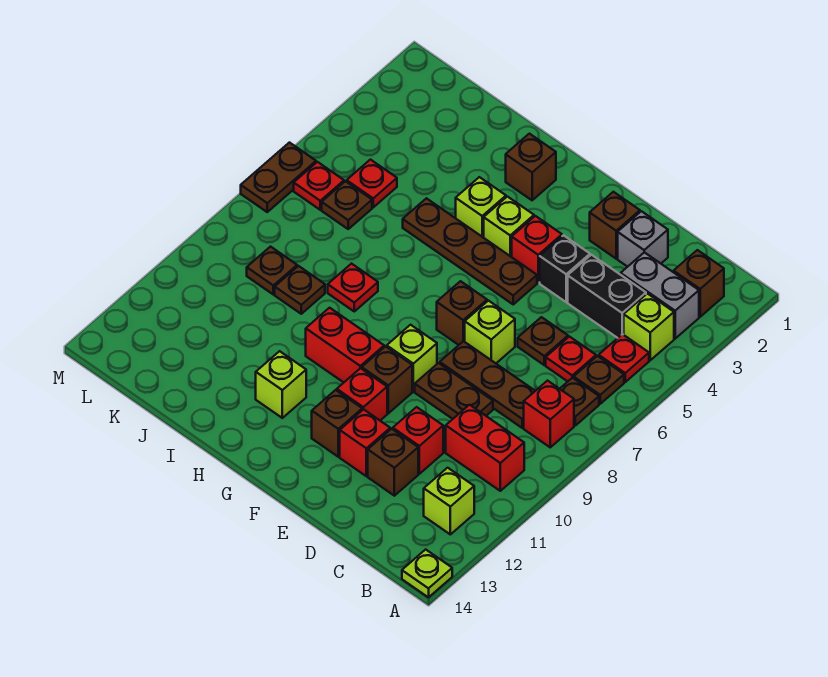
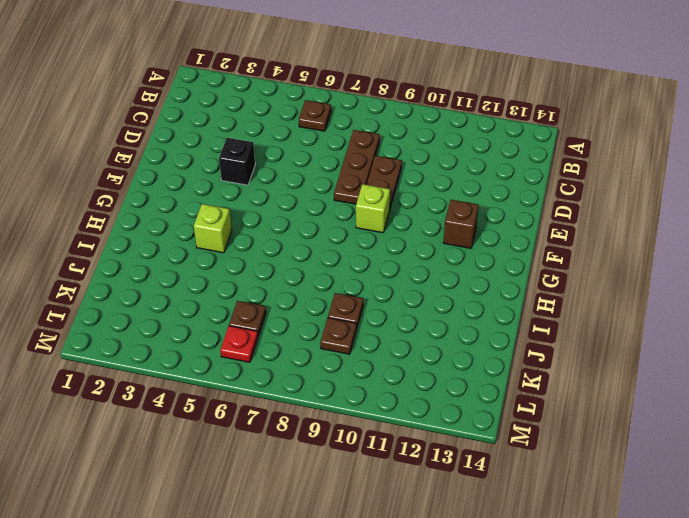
none -> lime 1x1 plate [402,549,452,597]
none -> brown 1x1 brick [674,250,724,317]
none -> grey 1x2 brick [621,252,699,339]
none -> lime 1x1 brick [624,294,674,360]

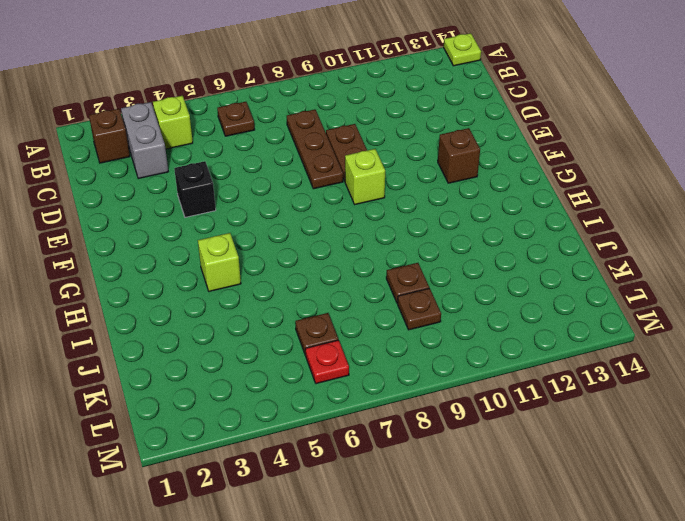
none -> red 1x1 plate [599,334,649,382]
none -> brown 1x1 plate [560,378,599,425]
none -> red 1x1 brick [524,381,574,447]
none -> red 1x2 brick [446,405,524,491]

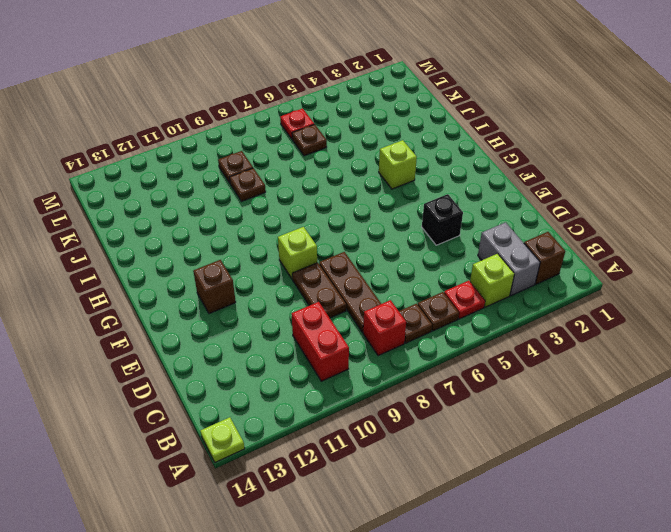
none -> lime 1x1 brick [424,468,474,534]
none -> black 1x2 brick [568,255,646,338]
none -> red 1x1 plate [546,337,596,381]
none -> grey 1x1 brick [618,211,668,267]

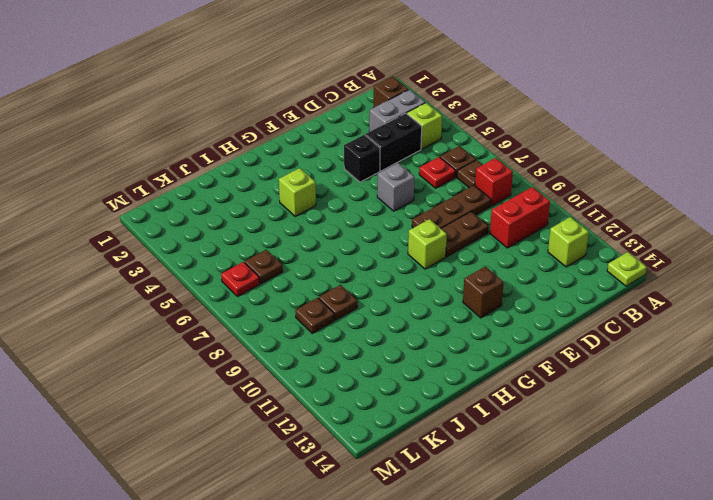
grey 1x1 brick [377,163,415,211] -> grey 1x1 brick moved to [618,211,668,267]
none -> red 1x1 plate [599,334,649,382]
none -> brown 1x1 plate [518,317,568,365]
none -> red 1x1 brick [393,407,443,474]
none -> brown 1x1 brick [368,429,418,496]

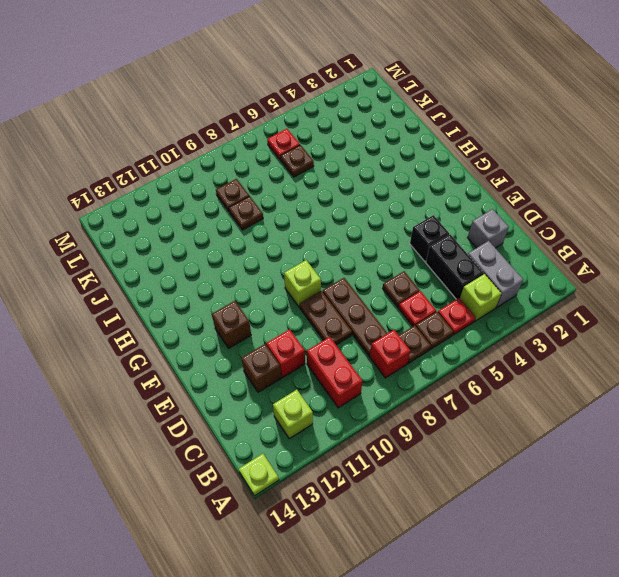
none -> brown 1x1 brick [674,250,724,317]
none -> brown 1x1 brick [590,192,640,259]
none -> lime 1x1 brick [465,301,515,363]
none -> red 1x1 brick [340,409,390,476]

